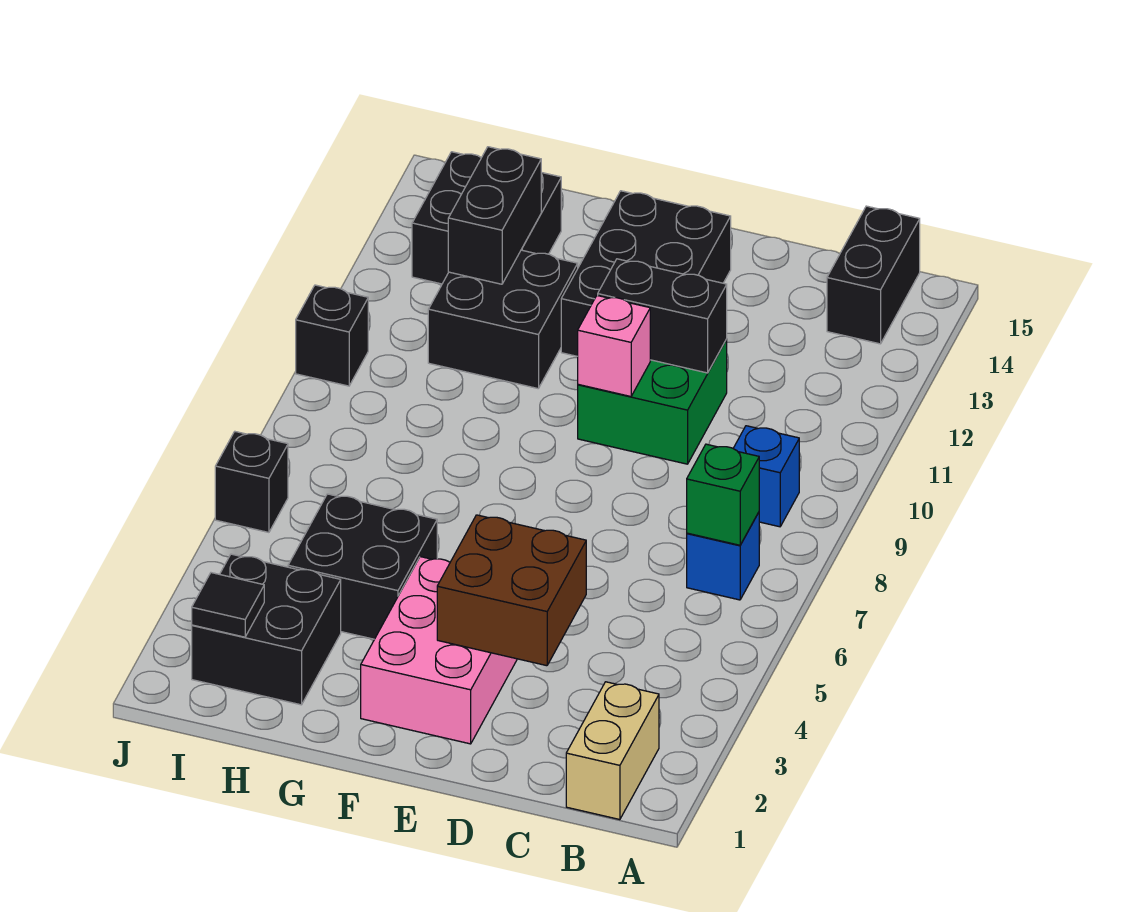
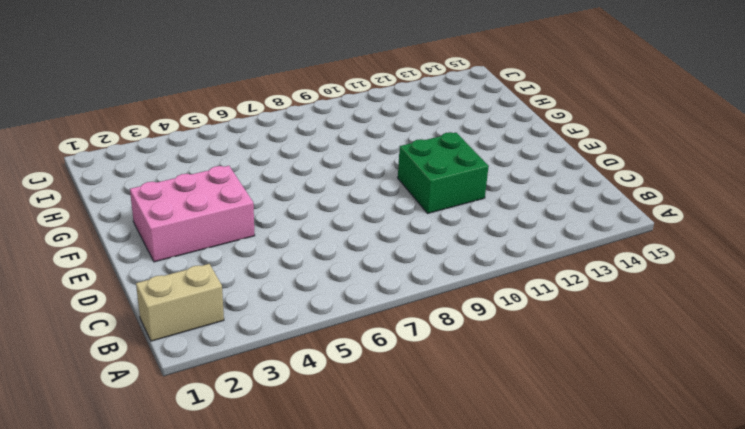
none -> blue 1x1 brick [687,512,759,600]
none -> blue 1x1 brick [733,426,799,527]
none -> black 1x2 brick [827,206,920,344]

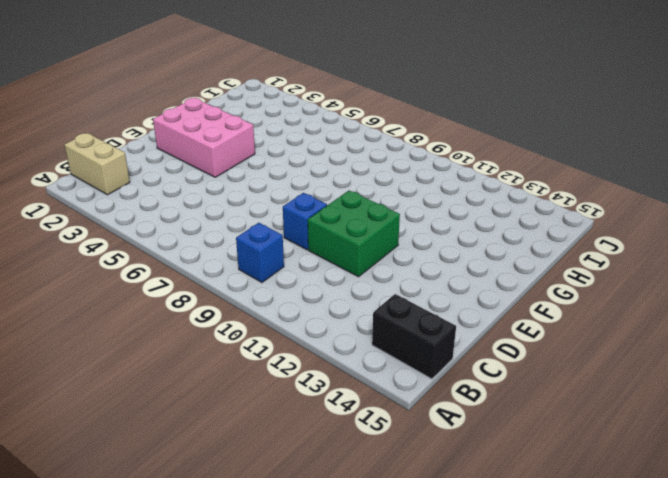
blue 1x1 brick [283,193,327,250] -> blue 1x1 brick moved to [687,512,759,600]
none -> black 2x3 brick [561,191,731,356]
none -> black 2x2 brick [288,494,437,639]
none -> black 2x2 brick [428,250,578,388]

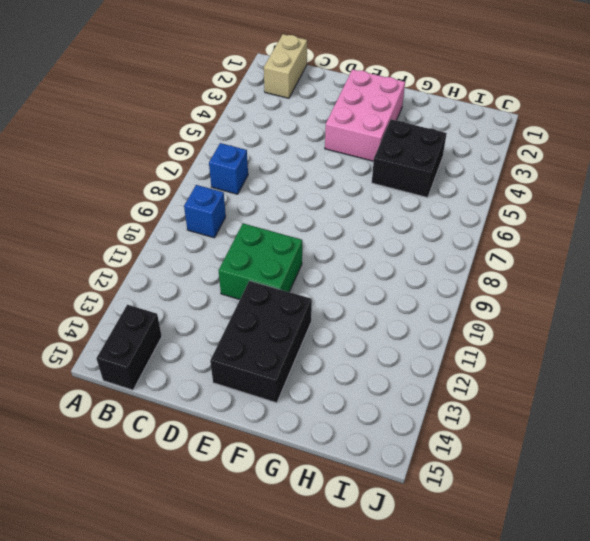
none -> black 2x2 brick [428,250,578,388]
none -> black 2x2 brick [192,554,341,705]
none -> black 2x2 brick [412,152,561,284]

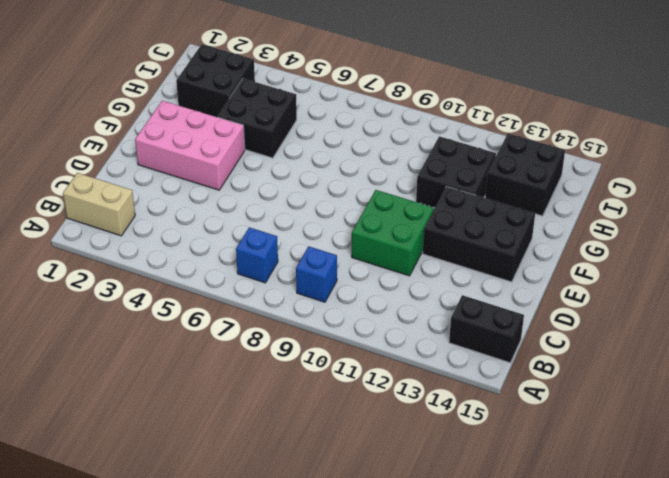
none -> black 1x1 brick [215,432,288,532]
none -> black 1x1 brick [296,285,368,386]
none -> green 1x1 brick [687,444,759,545]

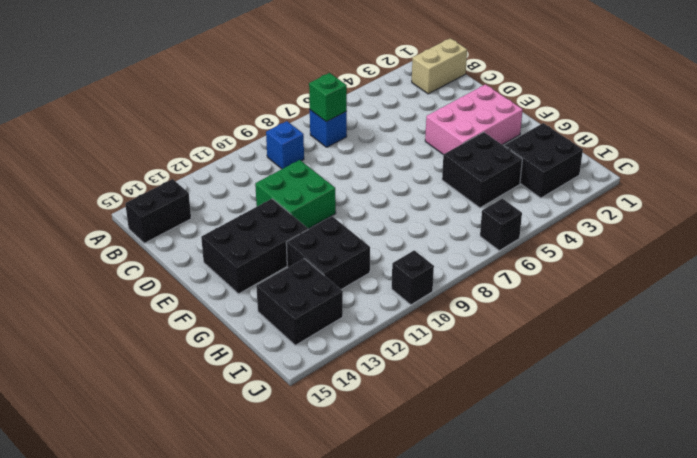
none -> brown 2x2 brick [437,515,586,666]
none -> black 1x2 brick [598,259,727,373]
none -> pink 1x1 brick [578,295,650,396]

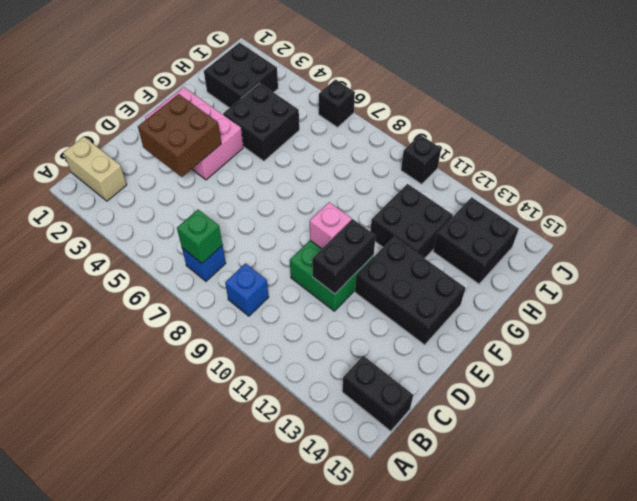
none -> black 1x2 brick [448,147,541,284]
none -> black 1x1 tile [192,573,264,637]

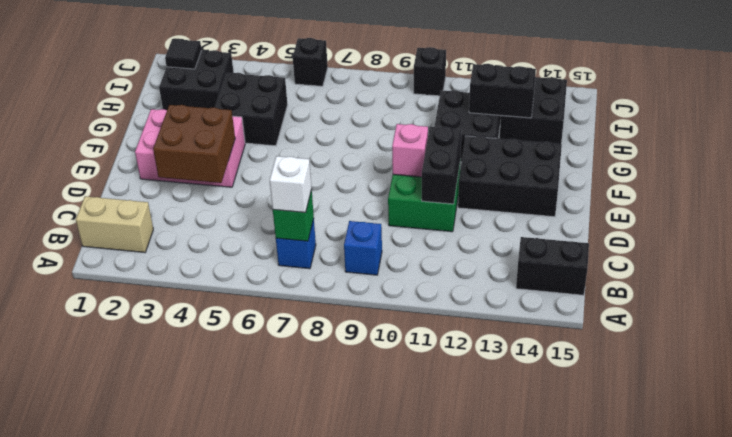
white 1x1 brick [270,156,312,213] -> none

